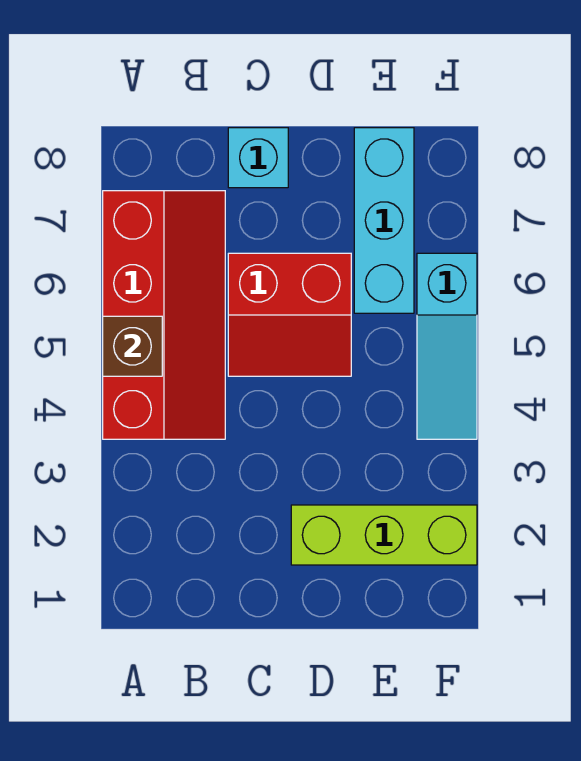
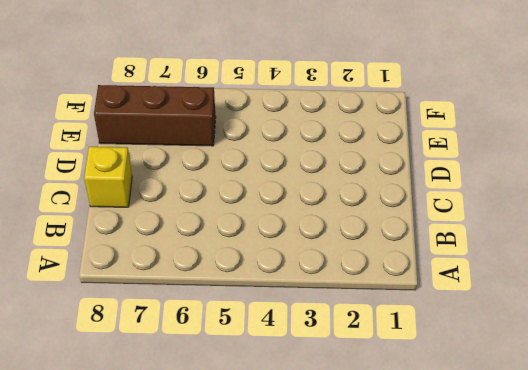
yellow 1x1 brick [84,147,132,207] -> cyan 1x1 brick [228,128,288,188]
brown 1x3 brick [94,85,216,146] -> cyan 1x3 brick [354,128,414,313]
none -> red 2x4 slope [103,191,225,439]
none -> red 2x2 slope [228,253,351,376]

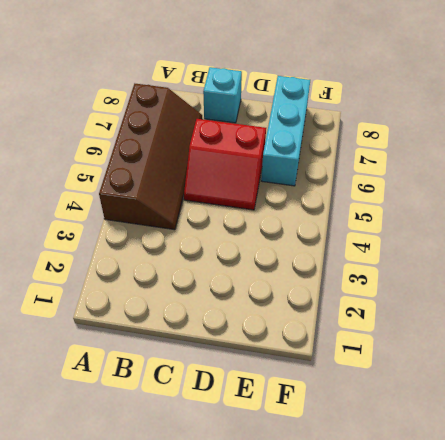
brown 2x4 slope [99,84,202,230] -> red 2x4 slope [103,191,225,439]
none -> lime 1x3 brick [291,505,477,565]
none -> cyan 1x3 slope [417,253,477,439]

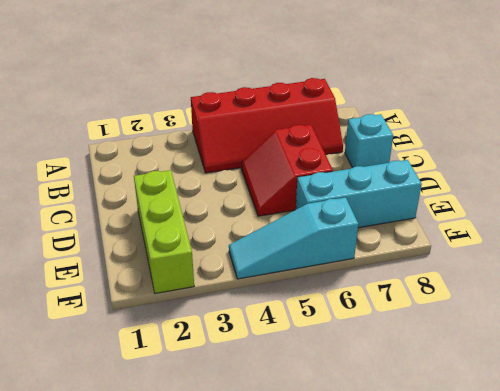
none -> brown 1x1 brick [103,316,162,376]

